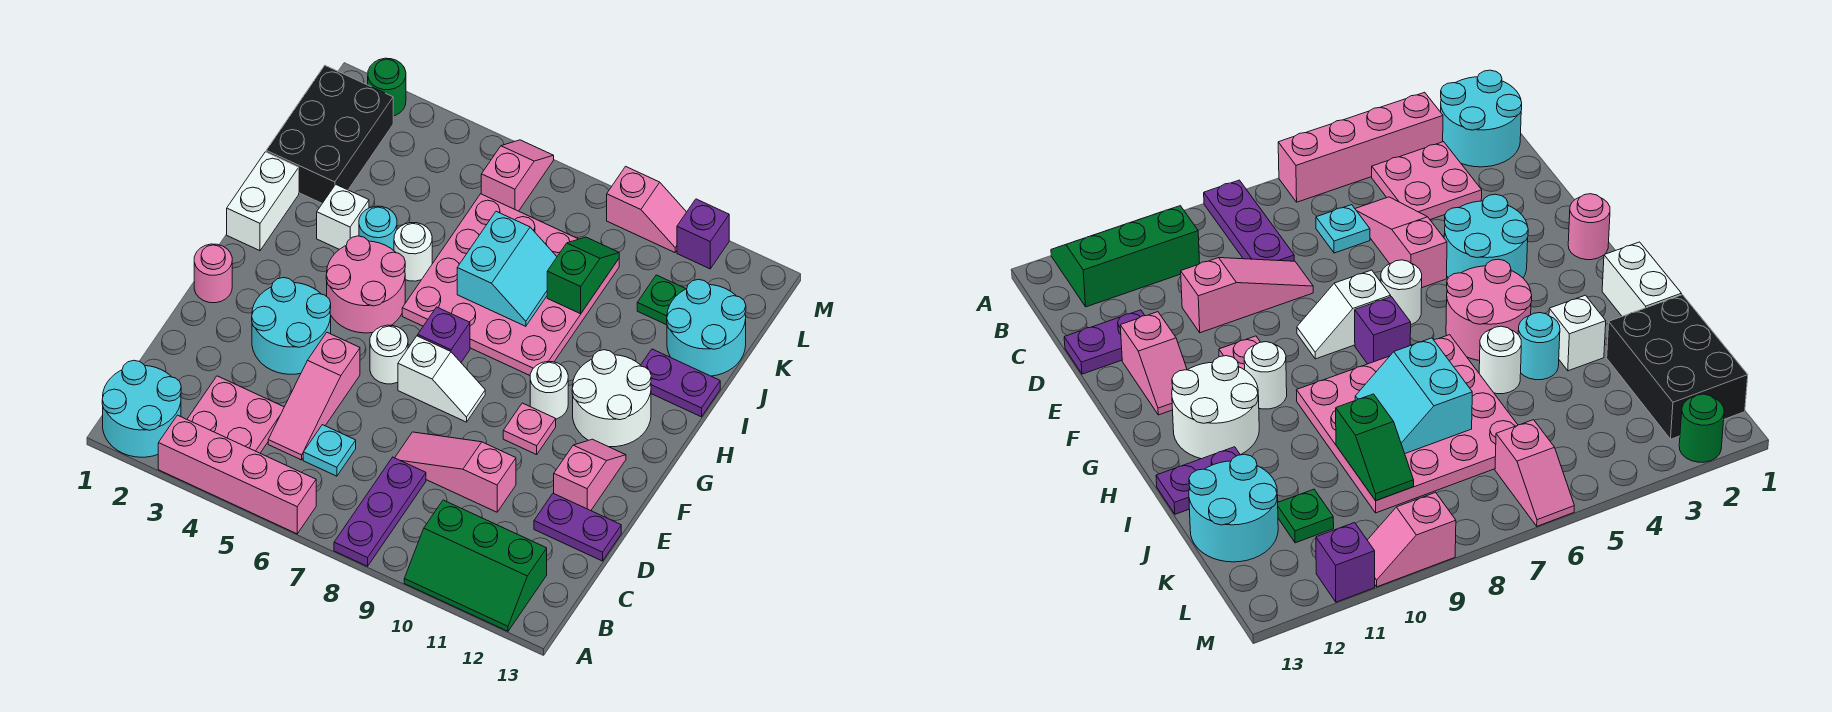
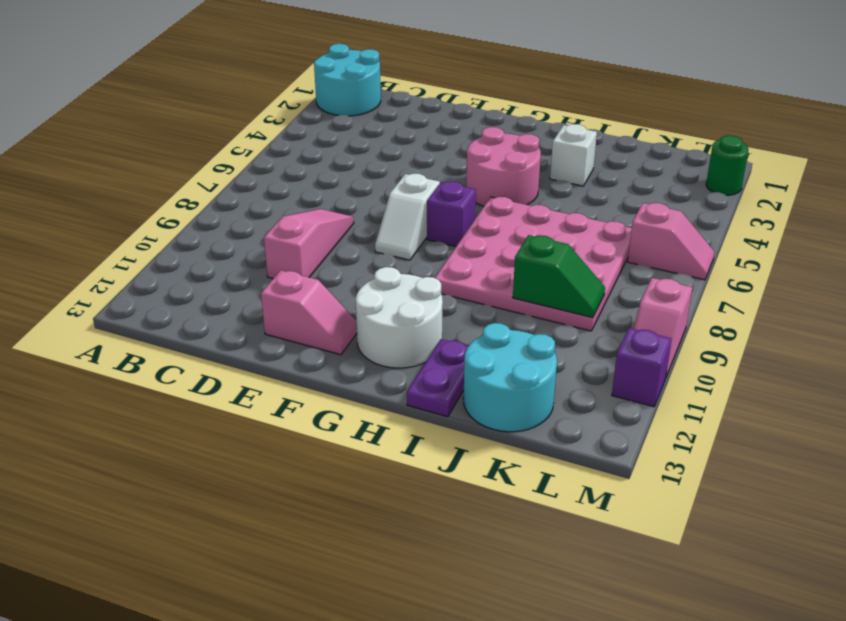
none -> pink 1x4 brick [158,415,316,534]
none -> purple 1x3 plate [334,457,426,566]
none -> green 2x3 slope [404,500,547,631]
none -> pink 2x2 plate [187,376,284,453]

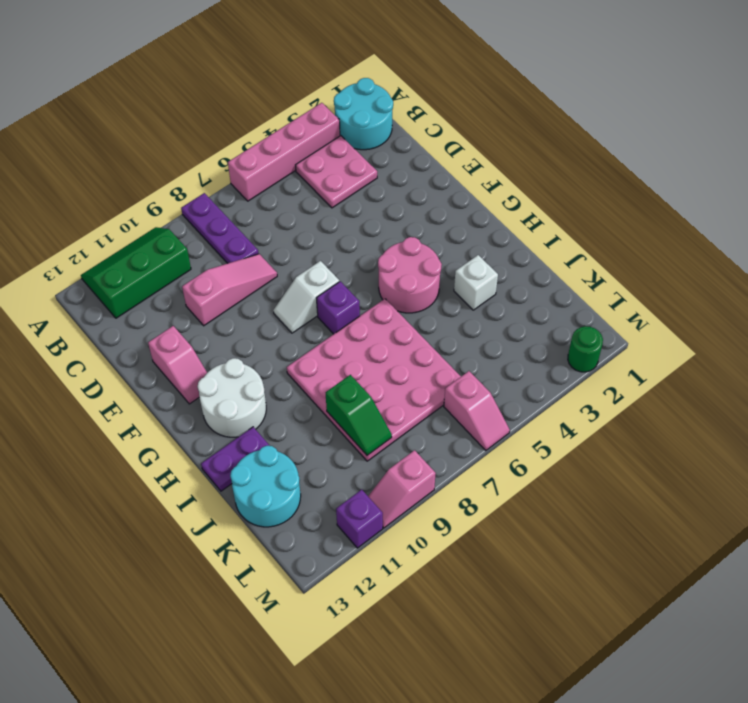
none -> pink 1x3 slope [268,333,360,460]
none -> cyan 1x1 plate [303,425,356,476]
none -> purple 1x2 plate [534,493,621,561]
none -> cyan 2x2 round brick [252,278,331,374]

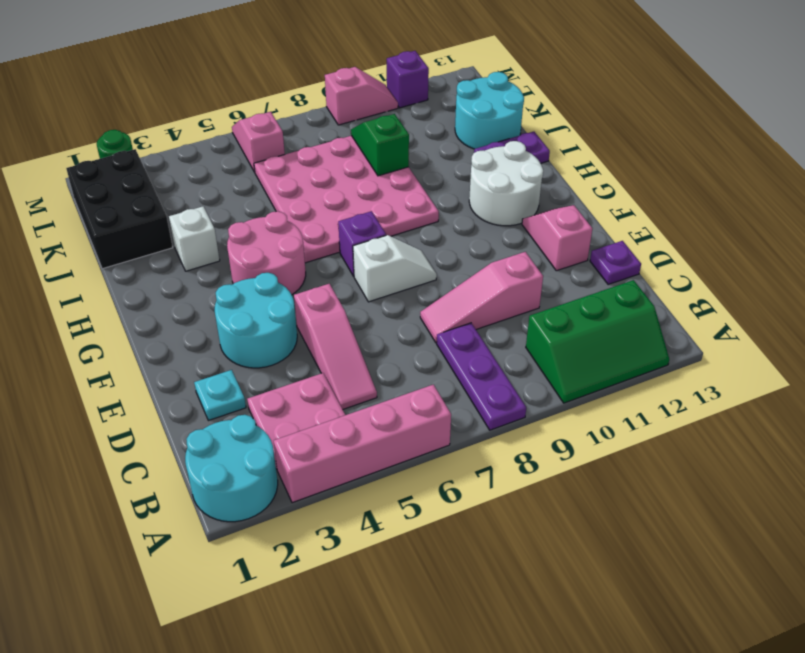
cyan 1x1 plate [194,370,246,421] -> cyan 1x1 plate moved to [303,425,356,476]
purple 1x1 plate [590,241,641,285] -> purple 1x2 plate [534,493,621,561]
none -> pink 1x1 round brick [194,244,232,303]
none -> white 1x1 round brick [370,325,408,384]
none -> pink 1x1 plate [503,403,556,455]
none -> white 1x1 round brick [530,362,568,419]

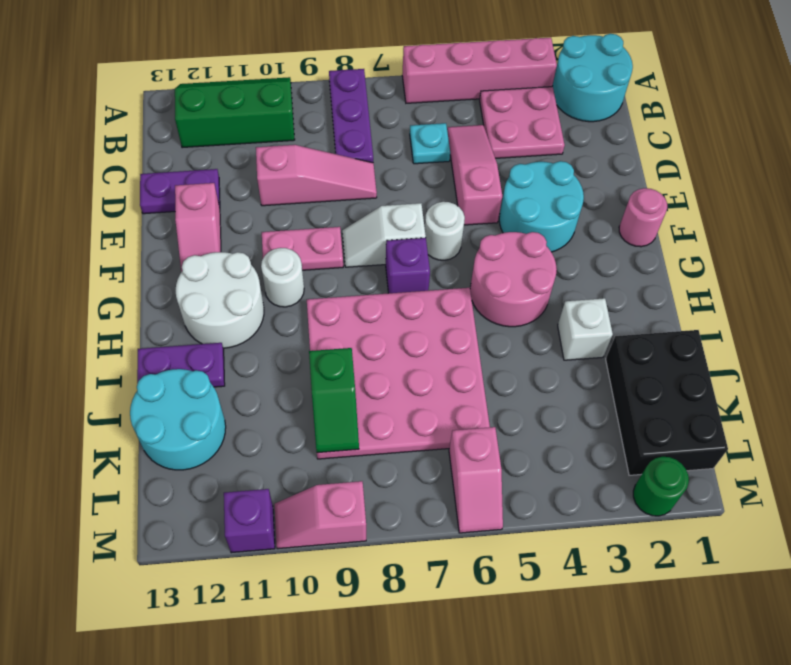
pink 1x2 plate [262,227,343,270] -> pink 1x1 plate [503,403,556,455]
none -> white 1x2 brick [227,152,299,251]
none -> cyan 1x1 round brick [359,206,397,250]
none -> white 1x1 round brick [394,223,432,281]
none -> green 1x1 plate [637,275,686,325]

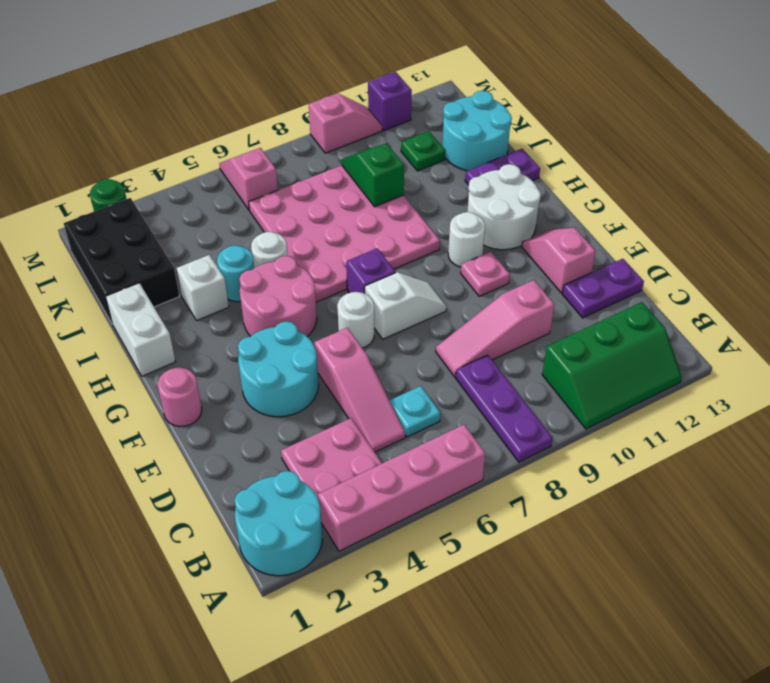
none -> cyan 2x2 slope [457,211,557,326]

